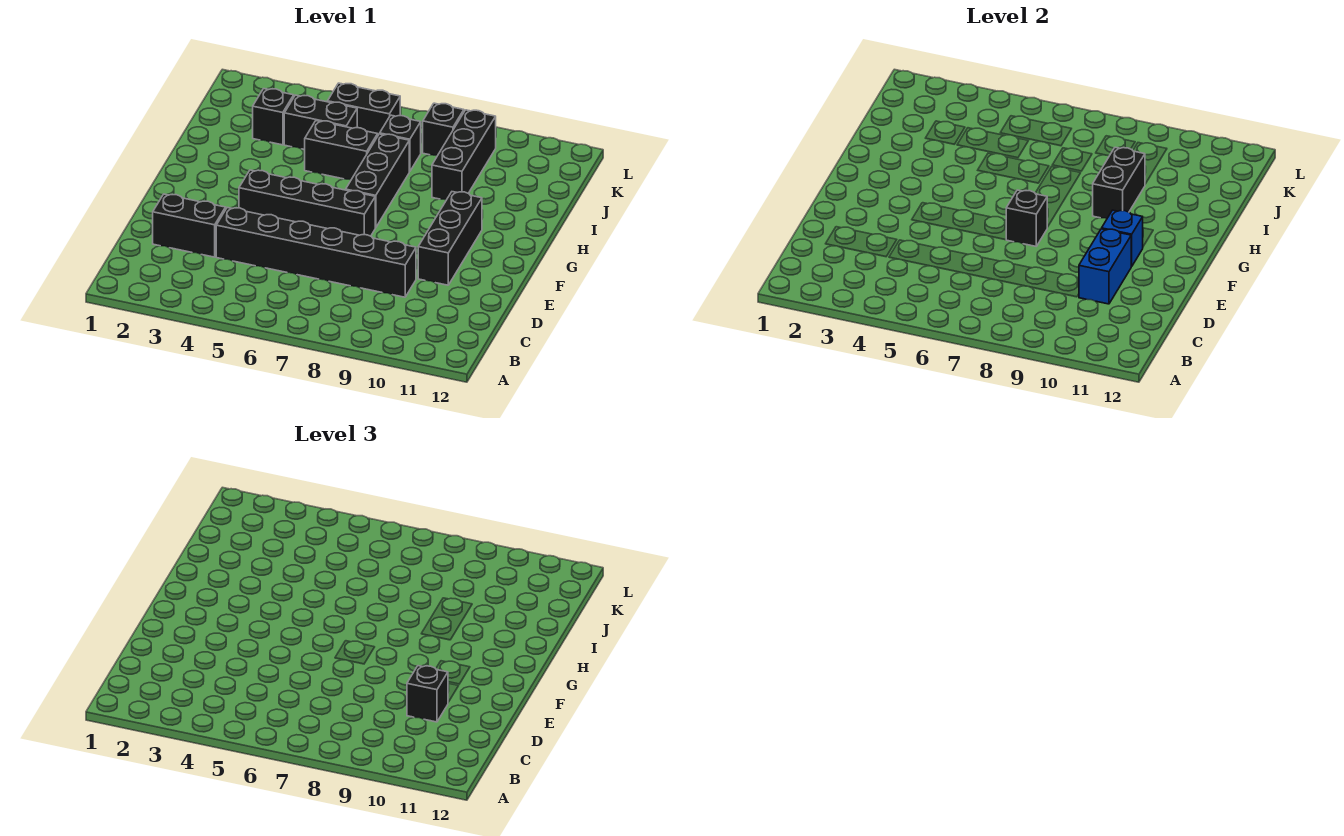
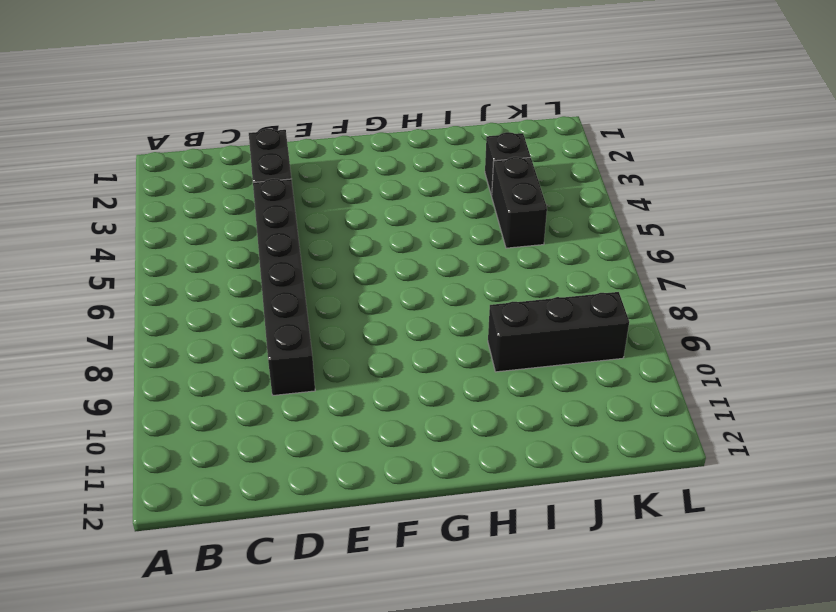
none -> black 1x3 brick [418,192,482,285]
none -> black 1x4 brick [239,170,375,236]
none -> black 1x3 brick [346,134,409,228]

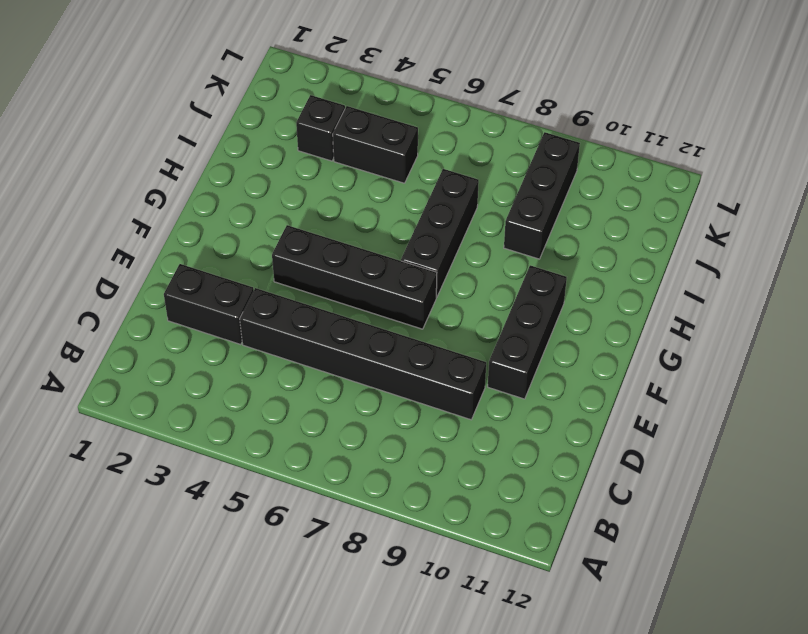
none -> black 1x2 brick [305,121,378,180]
none -> black 1x1 brick [380,115,421,172]
none -> black 1x2 brick [328,83,400,135]

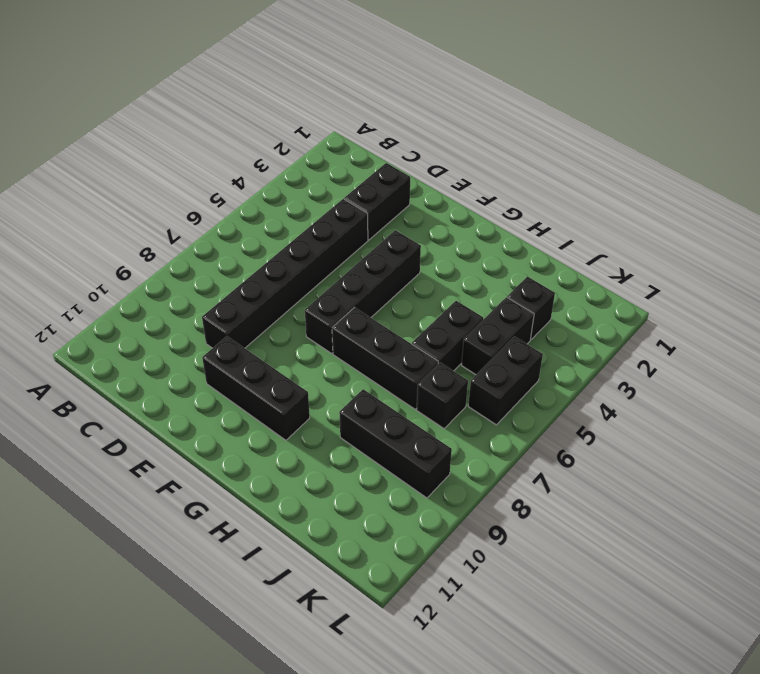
none -> black 1x1 brick [423,103,464,156]
none -> blue 1x2 brick [1079,229,1132,304]
none -> black 1x1 brick [1006,190,1047,246]

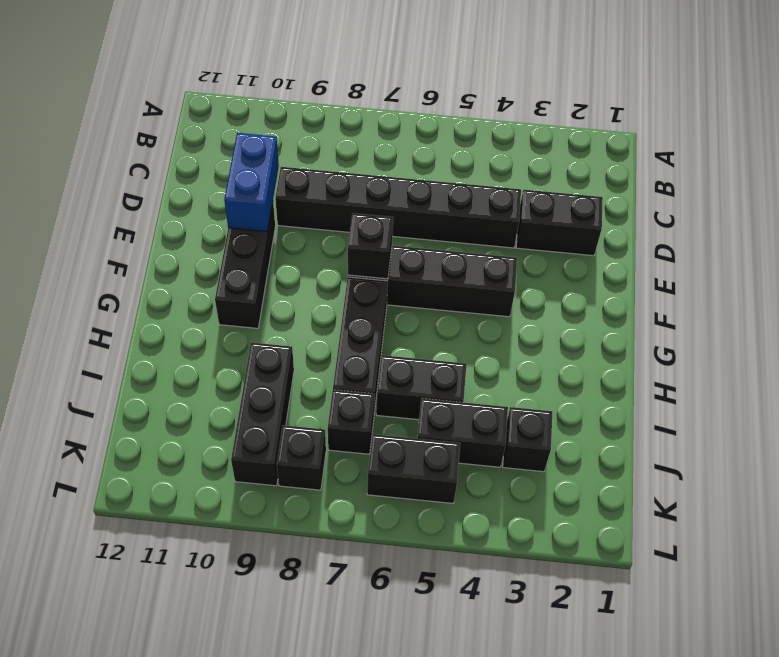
none -> blue 1x1 brick [1102,210,1143,266]
none -> black 1x2 brick [1093,147,1145,219]
none -> black 1x1 brick [407,666,448,722]

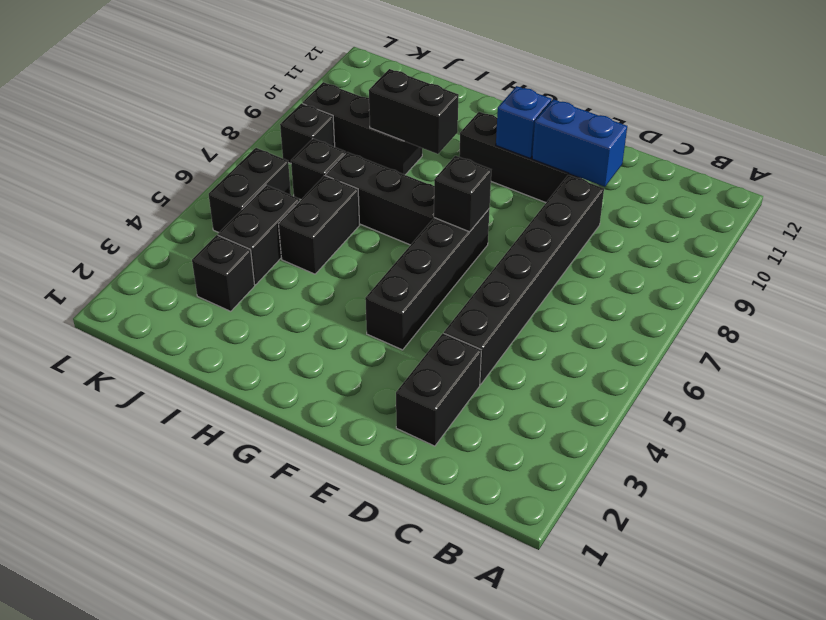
none -> black 1x1 brick [407,666,448,722]

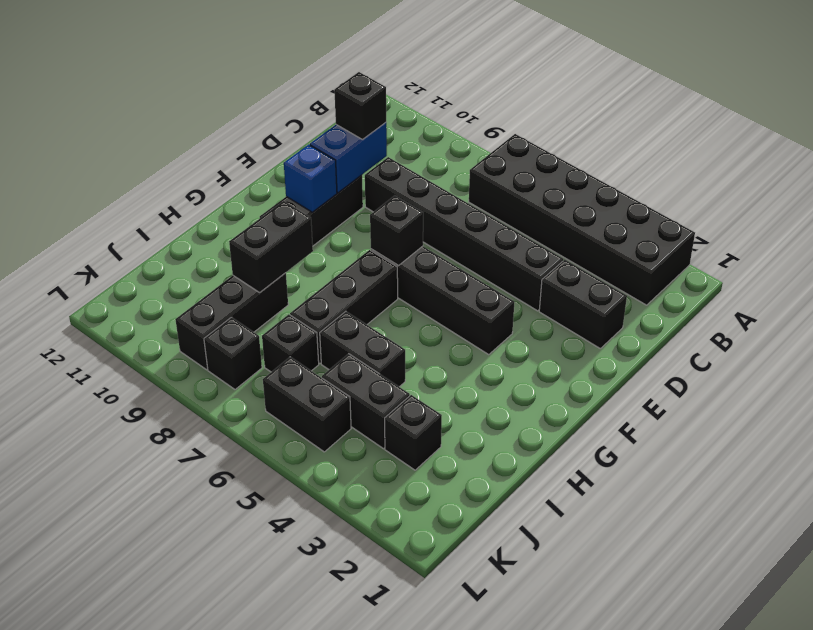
black 2x6 brick [469,134,695,305] -> none

